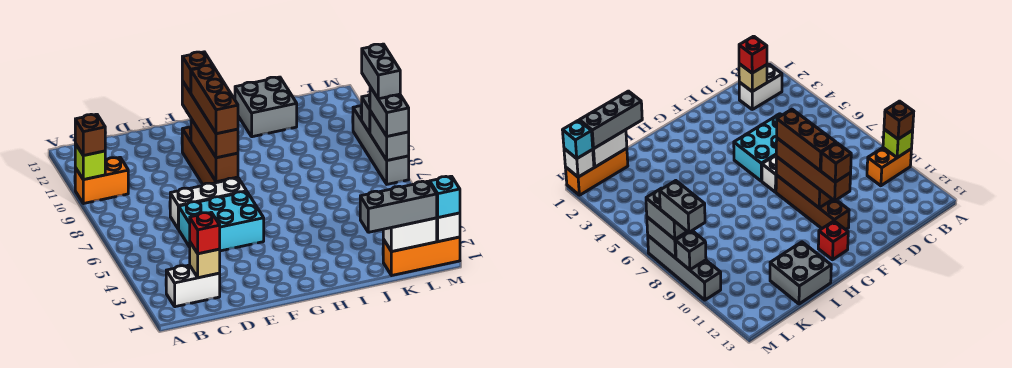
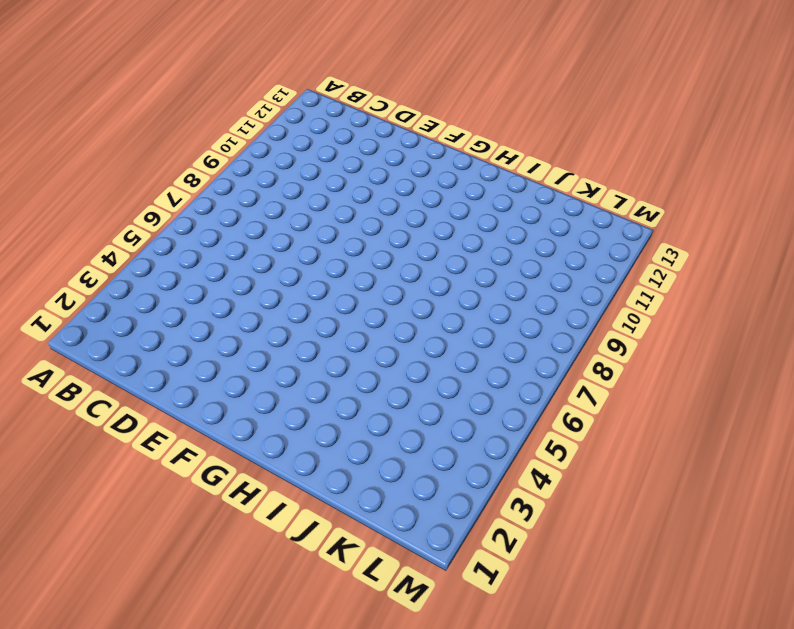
none -> orange 1x2 brick [75,157,128,204]
none -> white 1x2 brick [166,265,220,307]
none -> cyan 2x3 brick [179,192,264,251]

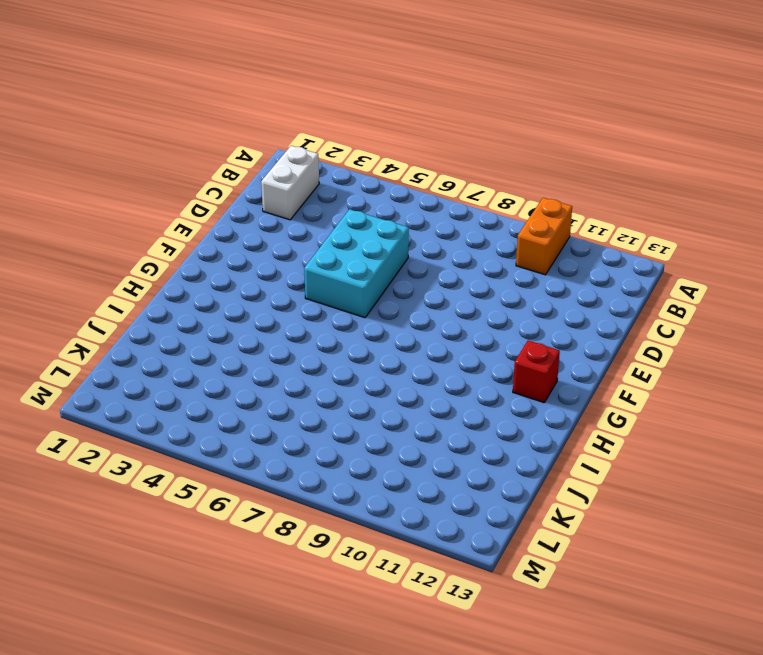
none -> white 1x3 brick [170,178,247,229]
none -> brown 1x4 brick [182,127,238,184]
none -> grey 2x2 brick [235,77,297,137]

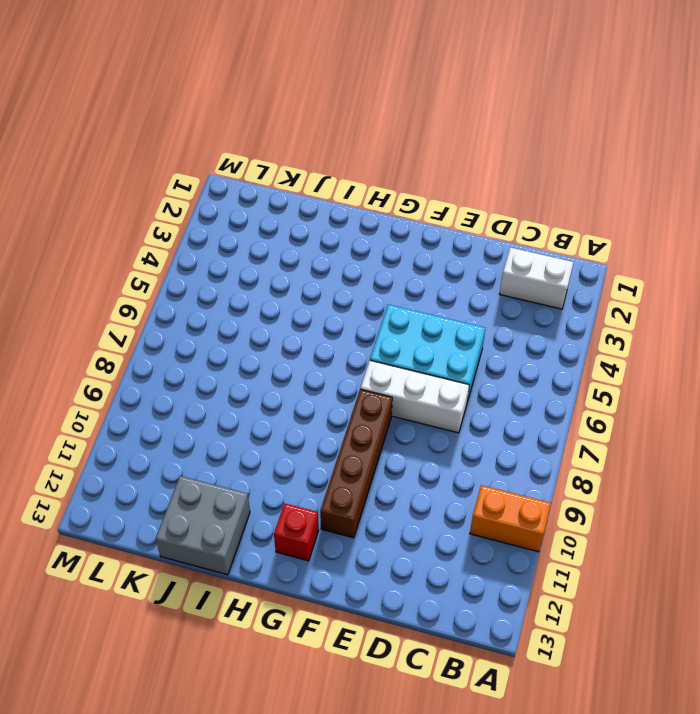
none -> orange 1x3 brick [383,237,460,275]
none -> grey 1x4 brick [353,106,409,184]
none -> lime 1x1 brick [75,144,105,180]

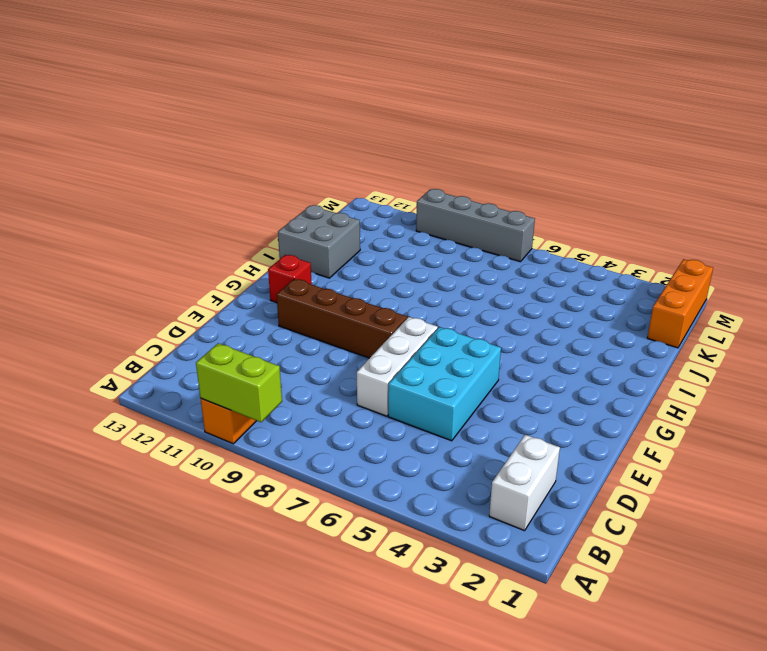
lime 1x2 brick [196,343,282,422] -> lime 1x1 brick [75,144,105,180]
none -> tan 1x1 brick [190,243,220,278]
none -> brown 1x3 brick [191,119,238,182]
none -> white 1x2 brick [383,218,437,252]

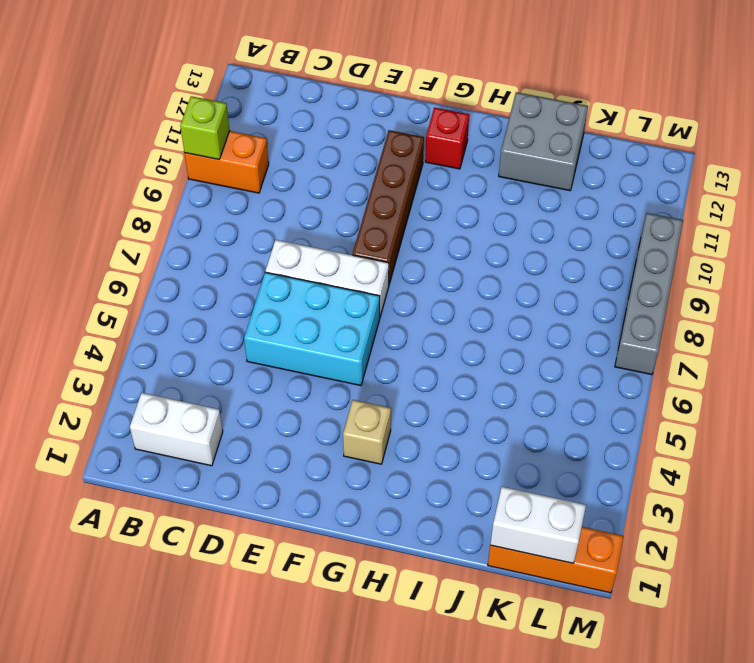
tan 1x1 brick [343,400,391,464] -> tan 1x1 brick moved to [190,243,220,278]
none -> brown 1x3 brick [191,119,238,182]
none -> white 1x1 brick [437,213,460,242]
none -> grey 1x2 brick [370,111,409,160]

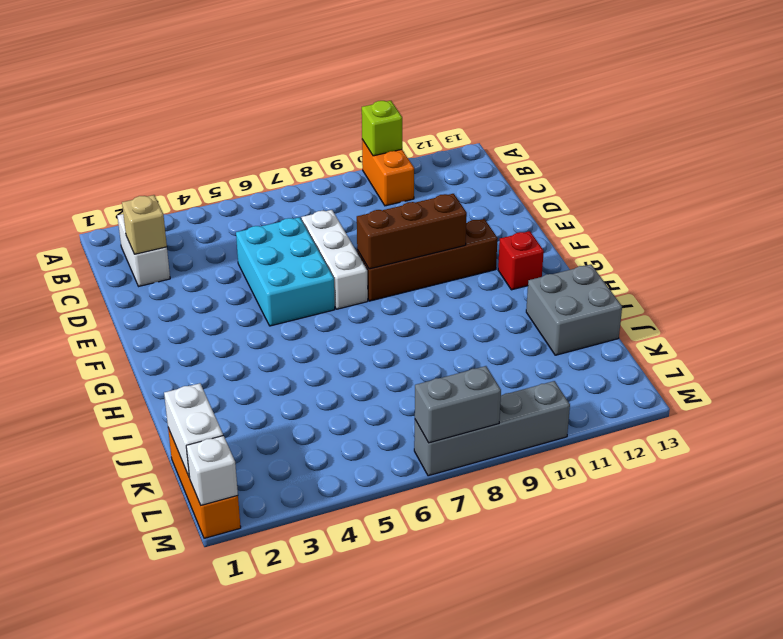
none -> grey 1x1 brick [362,95,370,133]
none -> brown 1x1 brick [75,114,105,156]
none -> red 1x1 brick [190,212,220,254]

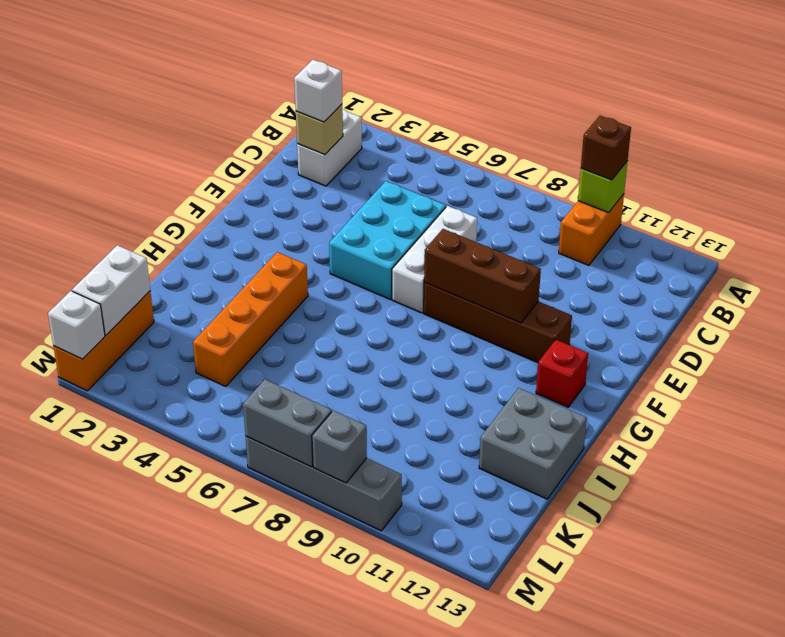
white 1x1 brick [294,60,342,122] -> red 1x1 brick [190,212,220,254]
orange 1x4 brick [193,252,308,387] -> none
none -> brown 1x4 brick [182,81,238,158]
none -> grey 1x3 brick [360,181,437,232]
none -> cyan 1x1 brick [430,176,460,218]

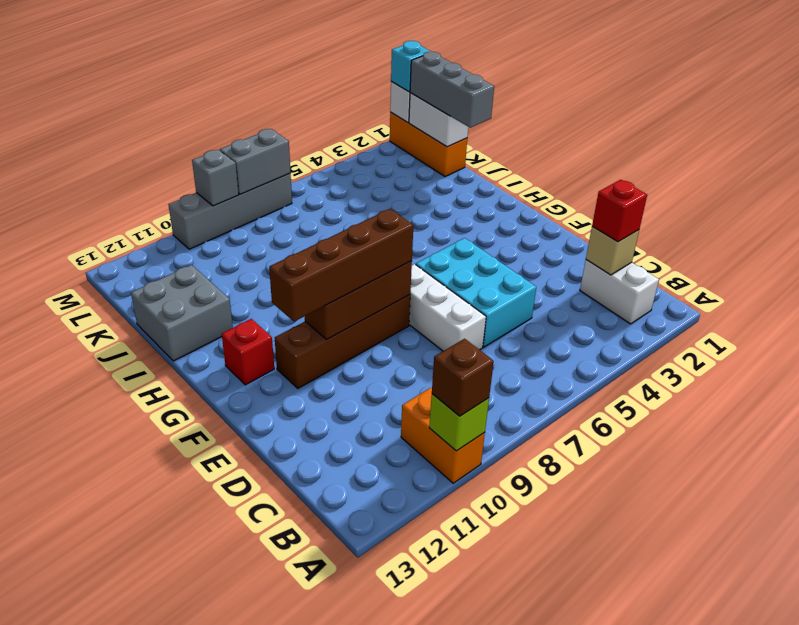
none -> grey 1x2 brick [370,87,409,136]
none -> brown 1x3 brick [191,65,238,134]
none -> brown 1x1 brick [182,52,212,93]

